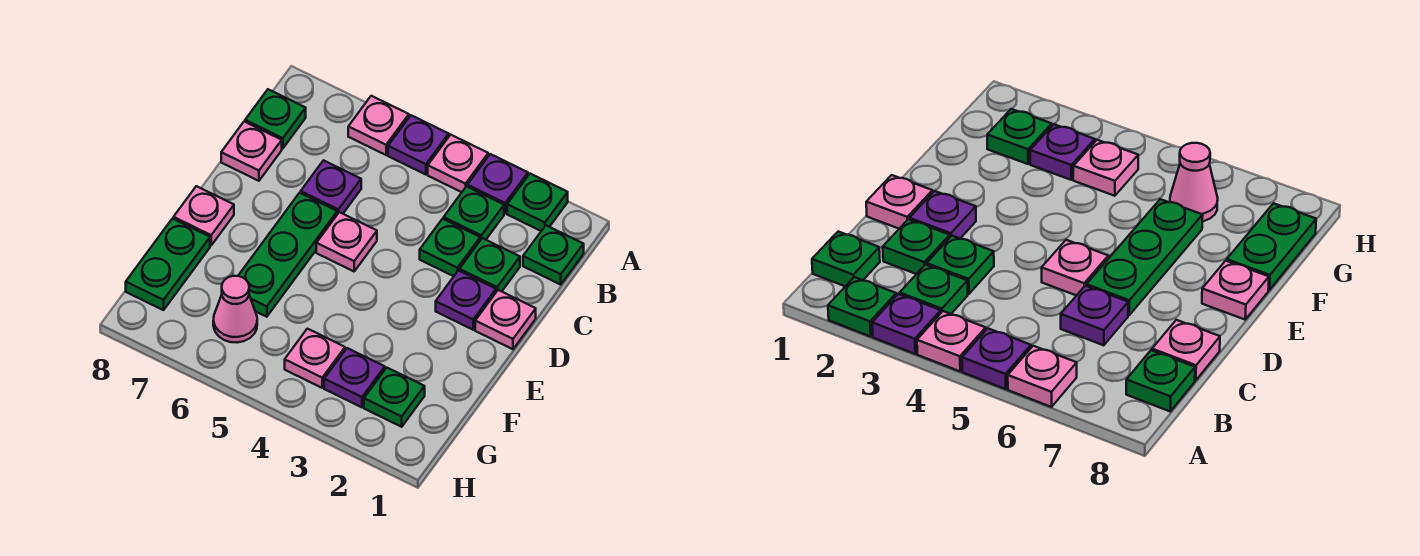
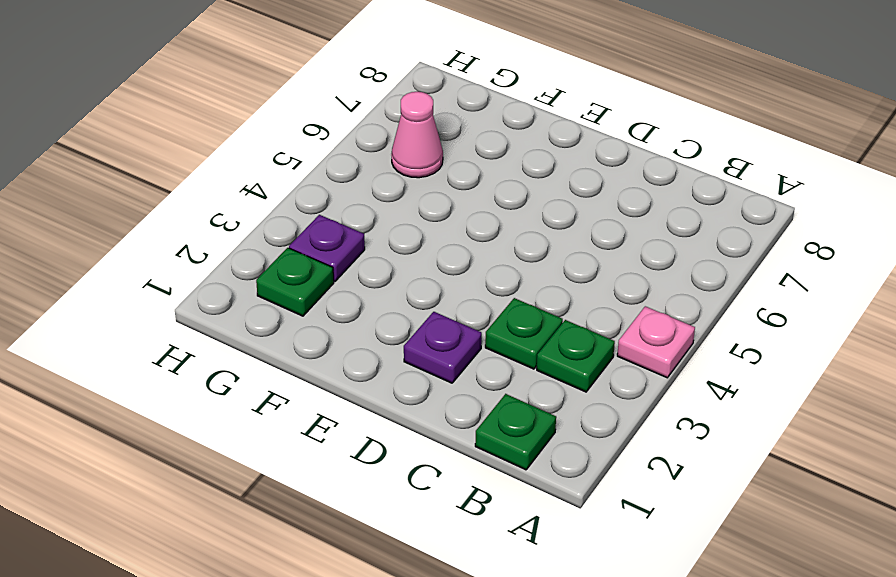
none -> green 1x1 plate [507,174,568,231]
none -> purple 1x1 plate [467,154,528,213]
none -> purple 1x1 plate [388,115,449,175]

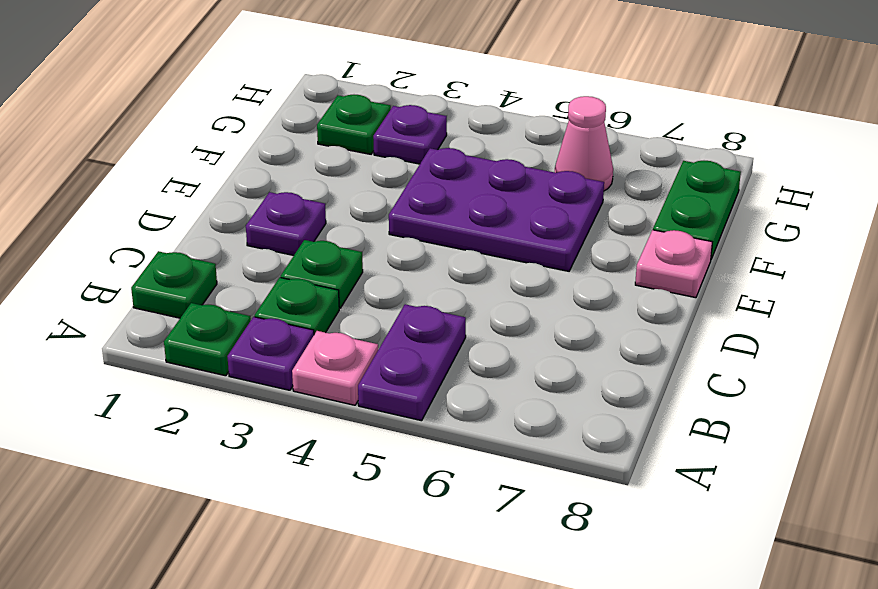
purple 1x2 plate [358,304,466,421] -> purple 1x1 plate [388,115,449,175]
purple 2x3 plate [389,148,604,271] -> green 1x3 plate [238,193,337,317]
none -> pink 1x1 plate [348,96,409,155]
none -> green 1x1 plate [245,89,306,149]
none -> green 1x1 plate [459,238,520,292]

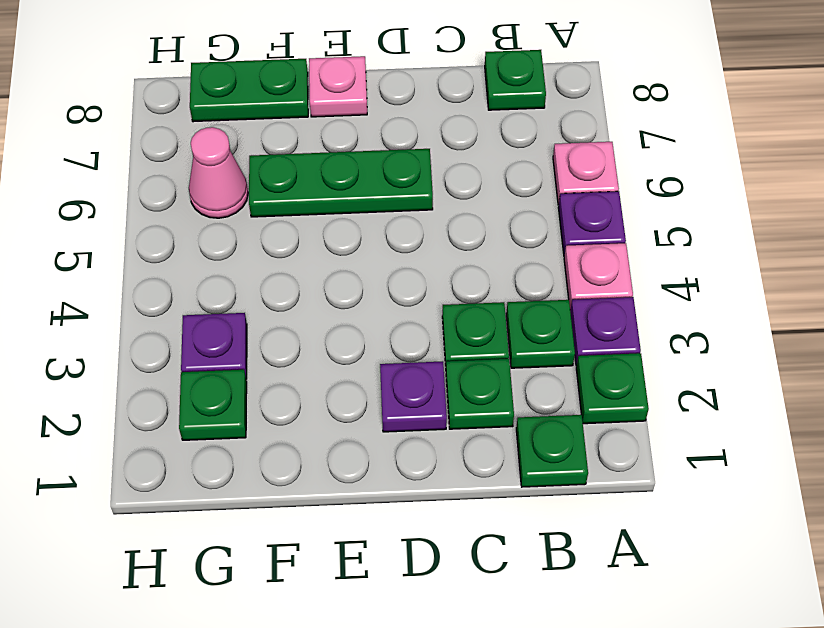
none -> purple 1x1 plate [301,160,361,214]
none -> pink 1x1 plate [221,122,282,181]
none -> pink 1x1 plate [475,290,536,349]

